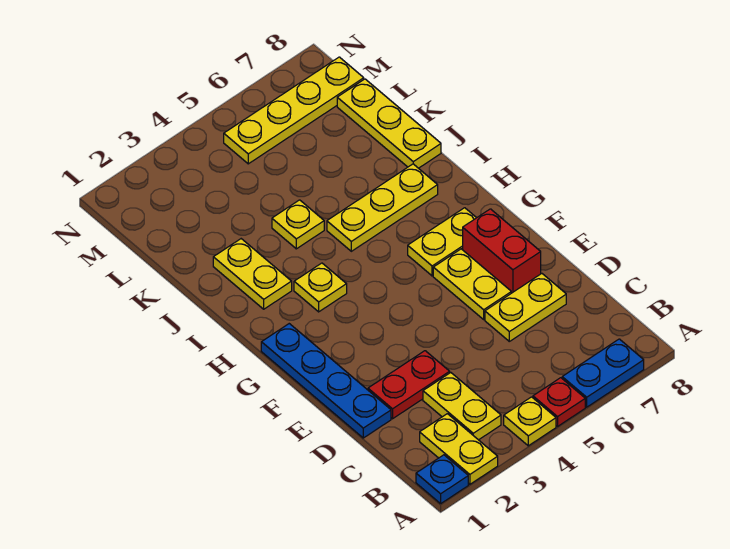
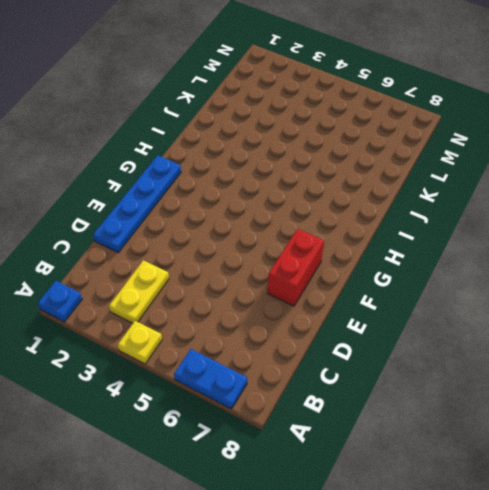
none -> yellow 1x2 plate [420,414,498,484]
none -> red 1x1 plate [533,378,585,426]
none -> red 1x2 plate [368,351,450,419]

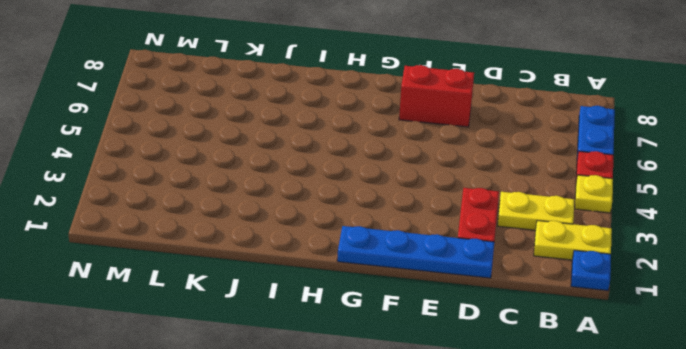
none -> yellow 1x2 plate [485,274,566,341]
none -> yellow 1x2 plate [433,249,511,319]
none -> yellow 1x2 plate [408,208,476,276]

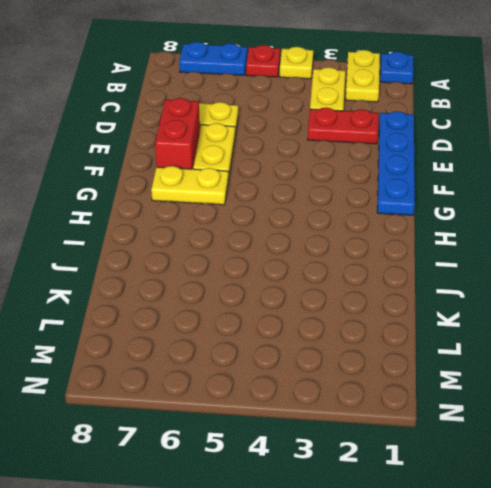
none -> yellow 1x1 plate [294,263,347,312]
none -> yellow 1x2 plate [213,239,292,309]
none -> yellow 1x3 plate [327,164,438,251]

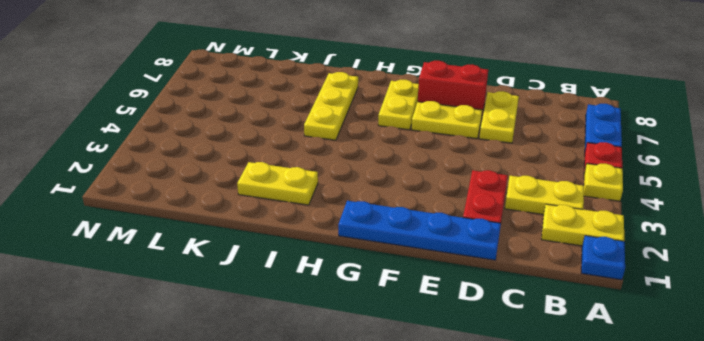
none -> yellow 1x1 plate [294,263,347,312]
none -> yellow 1x1 plate [272,200,324,249]
none -> yellow 1x3 plate [337,79,441,168]

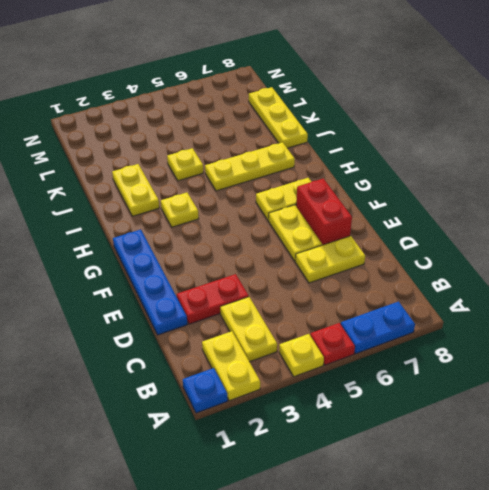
none -> yellow 1x4 plate [224,57,364,164]

